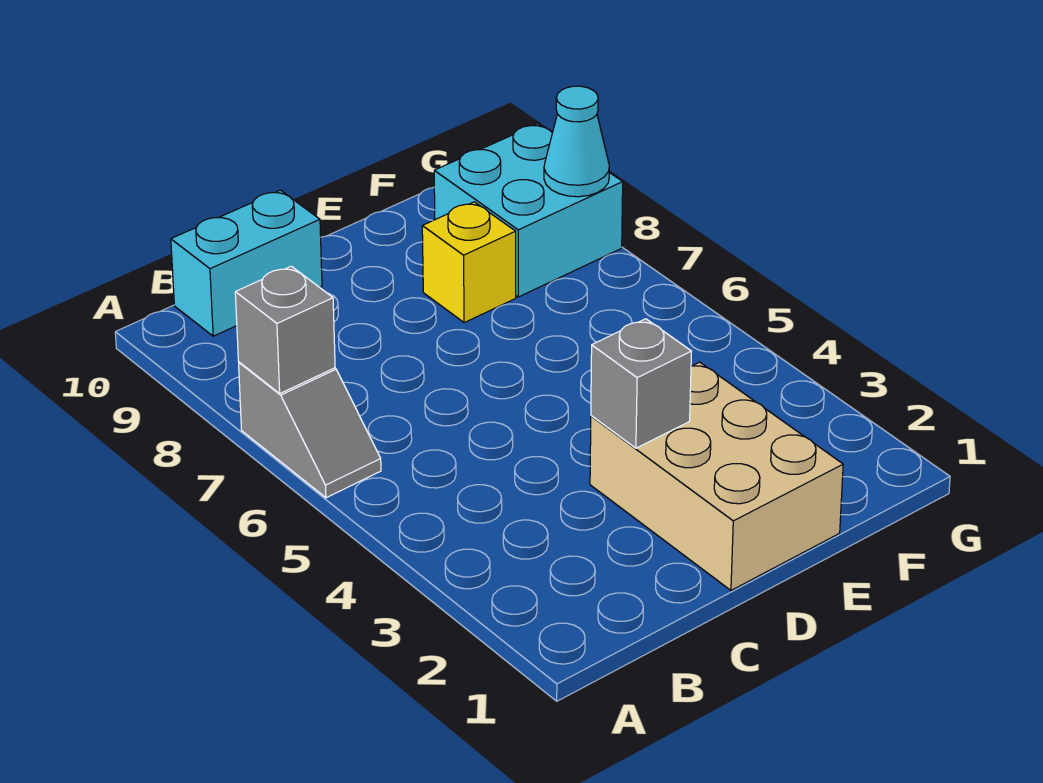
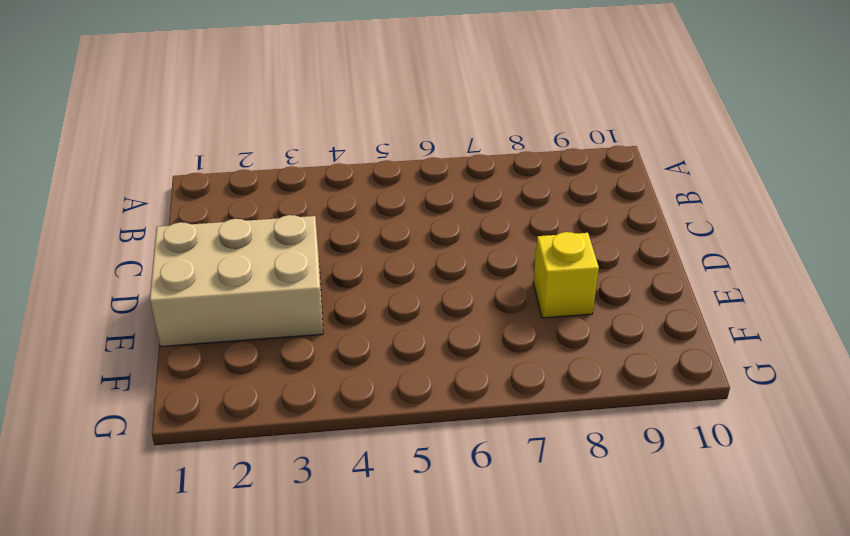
none -> grey 1x2 slope [239,362,381,498]
none -> cyan 1x2 brick [171,190,322,336]

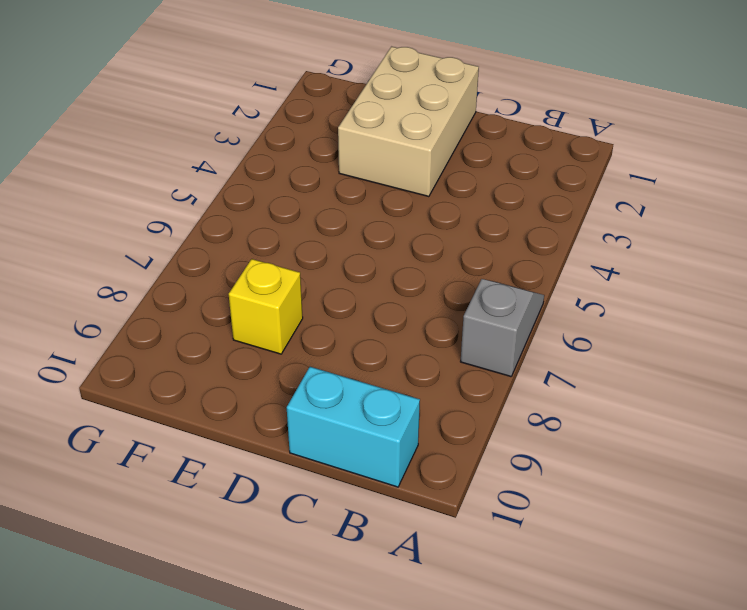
none -> cyan 2x2 brick [434,124,623,297]
none -> grey 1x1 brick [235,266,335,393]

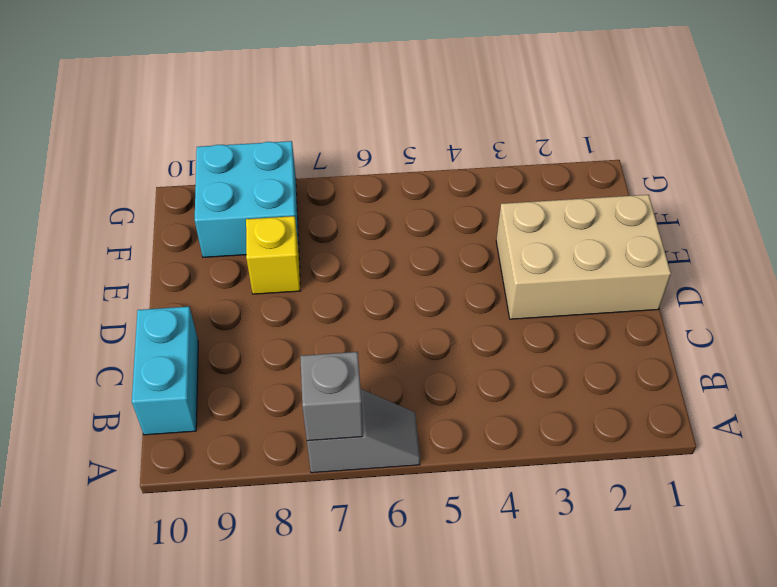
none -> grey 1x1 brick [591,319,691,448]
none -> cyan 1x1 cone [544,86,609,197]

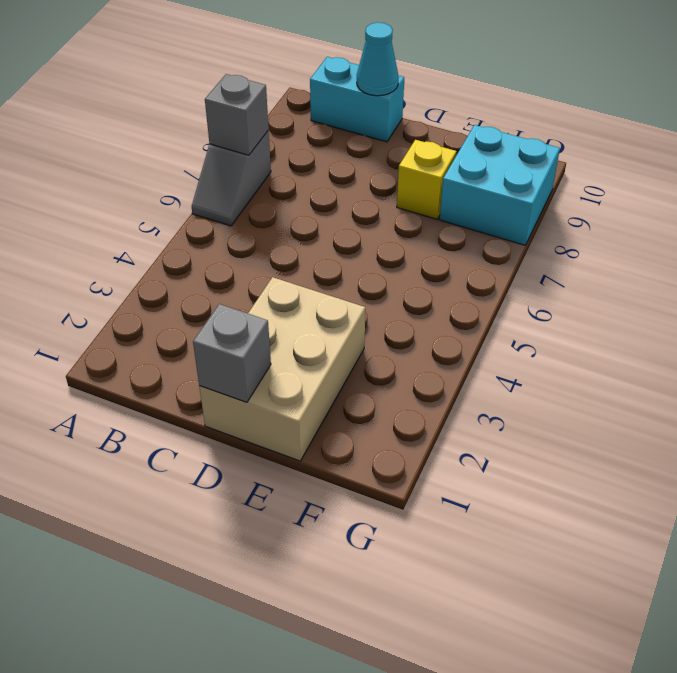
cyan 1x1 cone [357,22,399,96] -> cyan 1x1 cone moved to [544,86,609,197]
grey 1x1 brick [193,304,271,402] -> grey 1x1 brick moved to [591,319,691,448]

